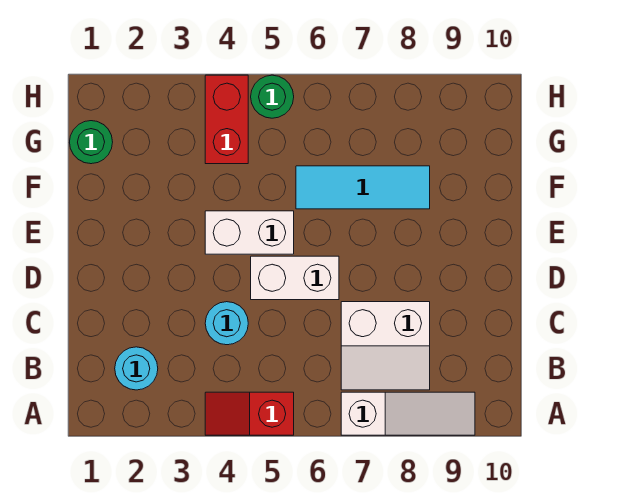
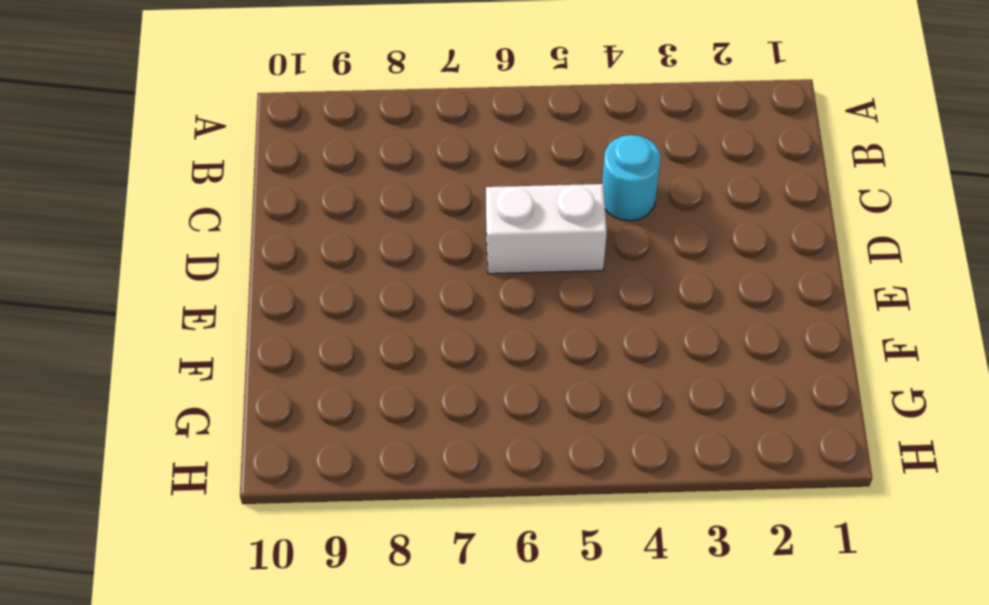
none -> red 1x2 slope [205,392,294,435]
none -> white 1x3 slope [341,392,475,435]

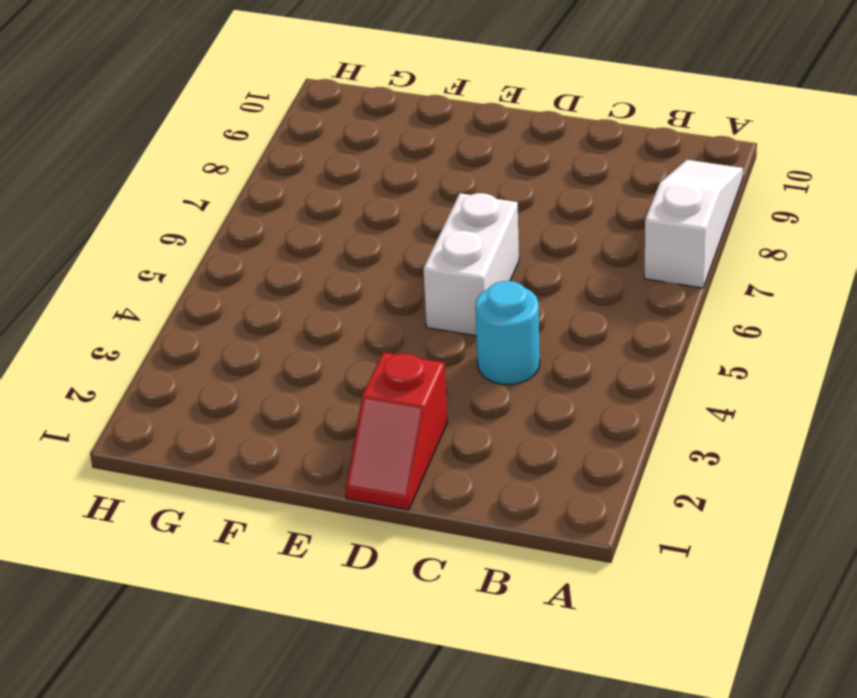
red 1x2 slope [346,352,447,510] -> red 1x2 slope moved to [205,392,294,435]
none -> cyan 1x1 round brick [115,347,158,390]
none -> white 2x2 slope [341,302,430,390]

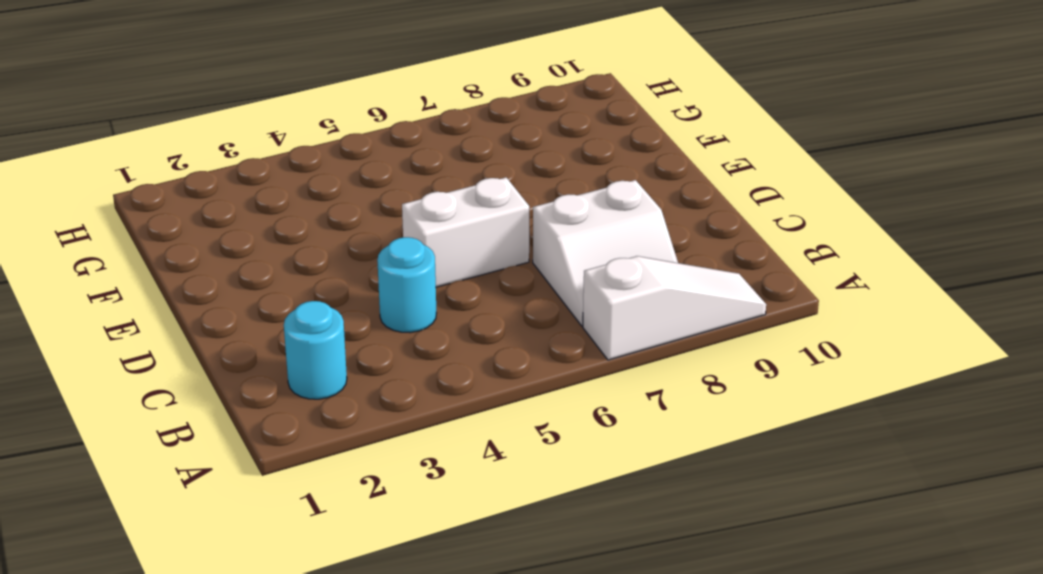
none -> red 1x2 slope [205,392,294,435]
none -> white 1x2 brick [205,211,294,254]

